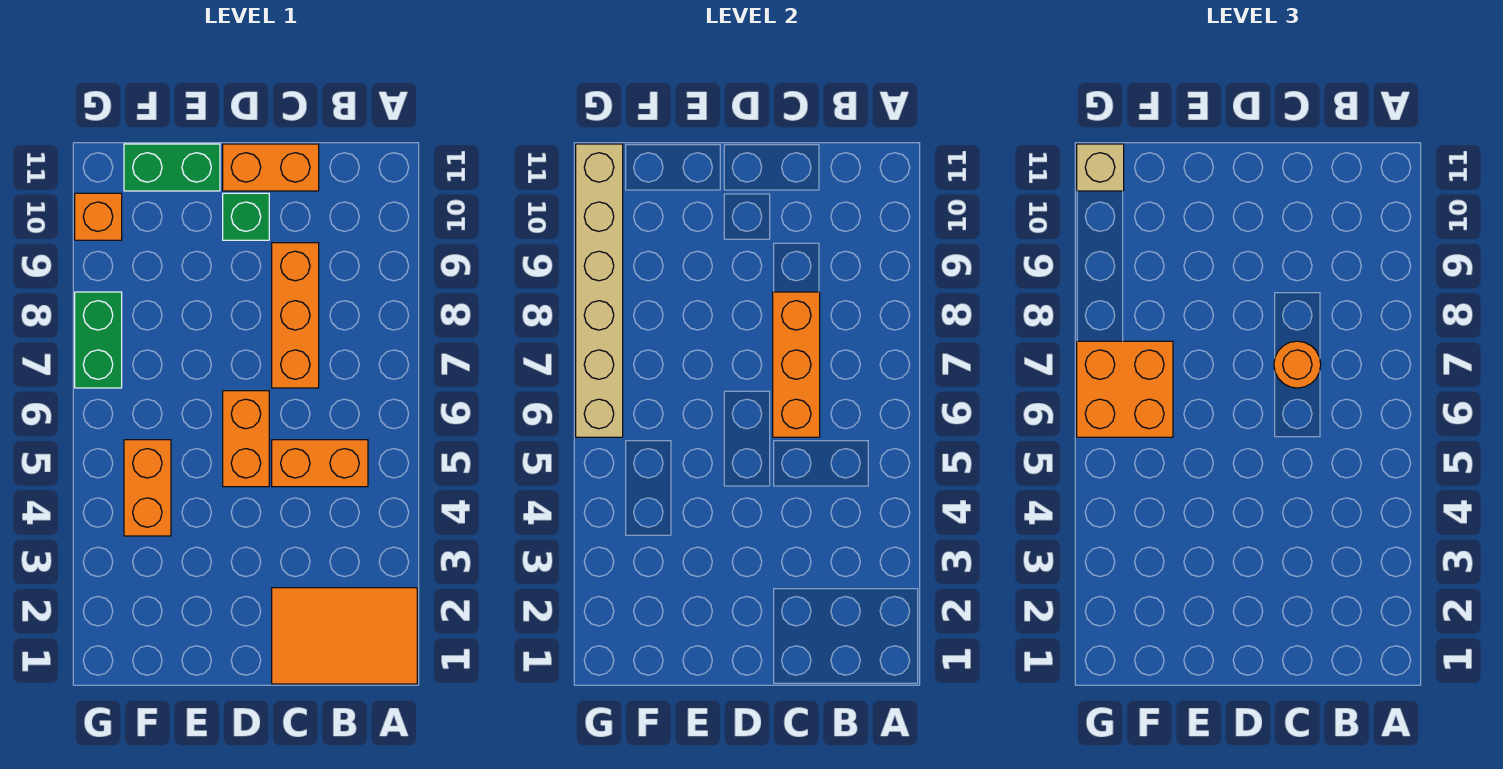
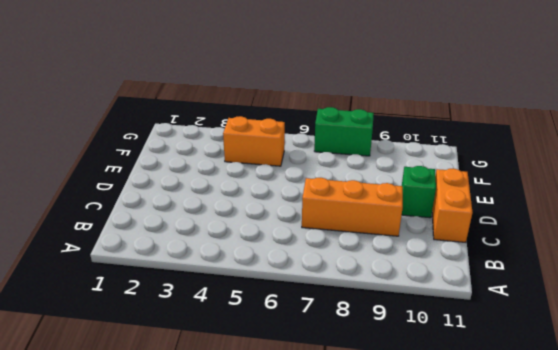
none -> orange 2x3 tile [272,588,417,684]
none -> orange 1x2 brick [272,440,368,487]
none -> orange 1x2 brick [223,391,269,487]

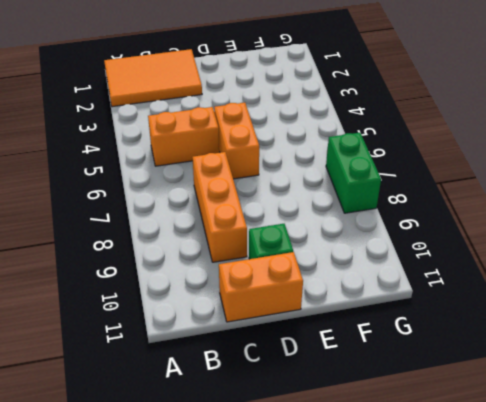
none -> green 1x2 brick [124,144,220,191]
none -> orange 1x2 brick [124,440,171,536]
none -> orange 1x1 brick [75,193,122,240]

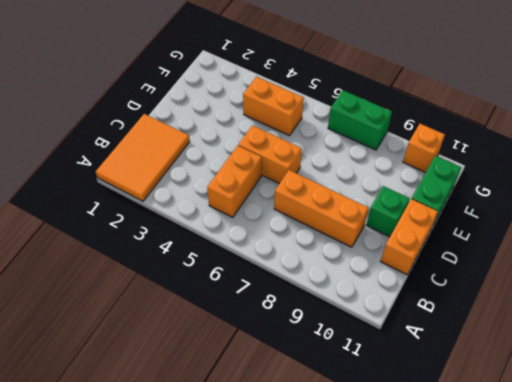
none -> orange 1x3 brick [773,292,820,437]
none -> tan 1x6 brick [576,144,623,437]
none -> orange 1x1 round brick [1274,341,1321,388]

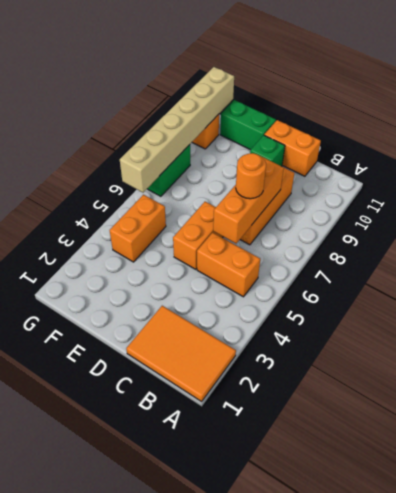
none -> orange 2x2 brick [1077,341,1173,437]
none -> tan 1x1 brick [1077,144,1124,191]

